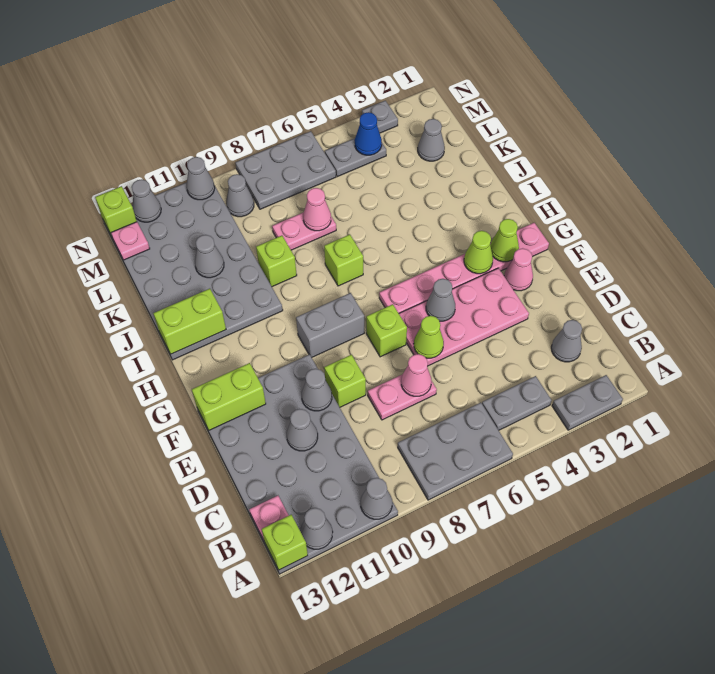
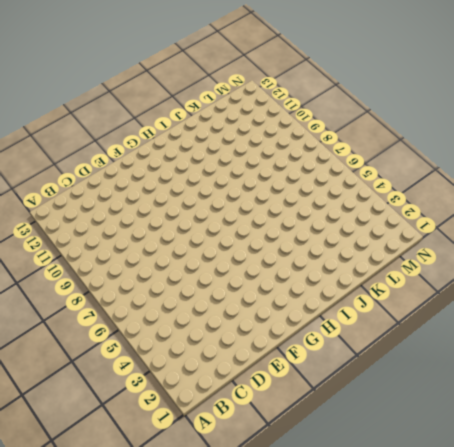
none -> grey 1x2 plate [552,375,623,430]
none -> grey 2x3 plate [398,403,513,500]
none -> grey 4x6 plate [197,354,398,574]
none -> grey 1x2 plate [482,376,552,430]

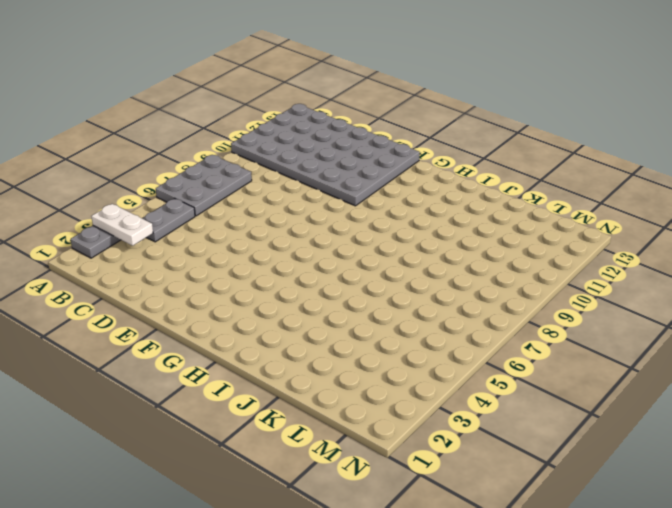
white 1x2 plate [91,204,153,246] -> none
none -> grey 1x1 cone [551,320,582,362]
none -> pink 1x2 plate [368,374,437,420]
none -> pink 2x4 plate [399,268,529,366]
none -> lime 1x1 brick [324,355,366,407]

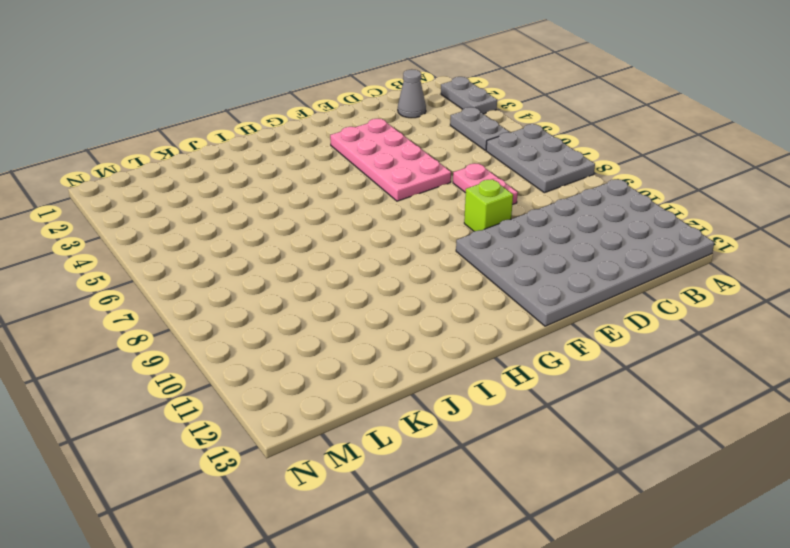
none -> pink 1x1 cone [504,248,533,291]
none -> lime 1x1 brick [366,304,407,357]
none -> pink 1x6 plate [379,223,549,313]
none -> grey 1x2 brick [296,293,364,357]

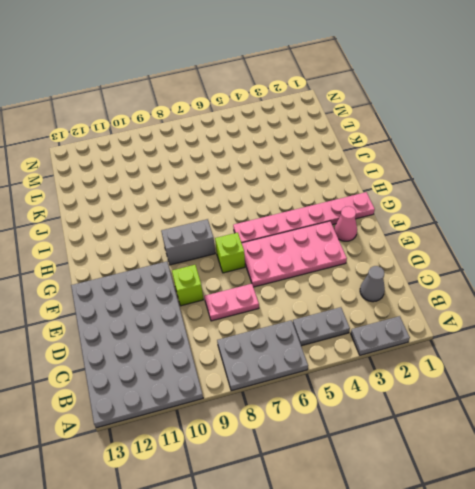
none -> lime 1x1 brick [324,234,363,286]
none -> grey 4x6 plate [103,182,283,360]
none -> lime 1x1 brick [256,236,297,287]
none -> pink 1x2 plate [272,212,336,250]

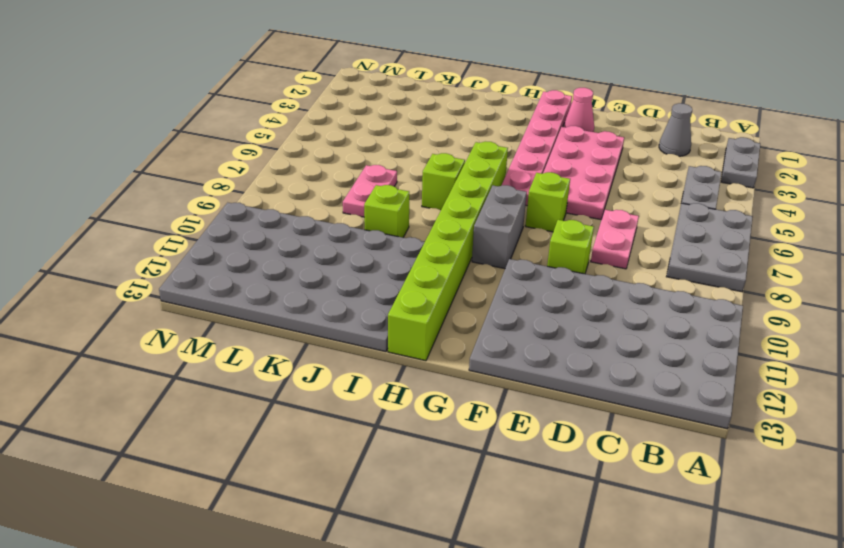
lime 1x8 brick [388,141,508,361] -> none
none -> grey 1x1 cone [418,119,445,161]
none -> grey 1x2 plate [325,138,386,177]
none -> grey 2x3 plate [235,131,336,209]
none -> grey 1x1 cone [226,174,254,217]

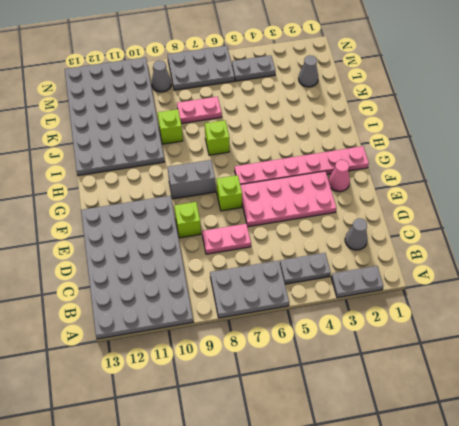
none -> grey 1x1 plate [362,101,398,133]
none -> grey 1x1 cone [361,478,392,519]
none -> grey 1x1 cone [300,508,332,549]
none -> lime 1x1 brick [262,515,308,570]

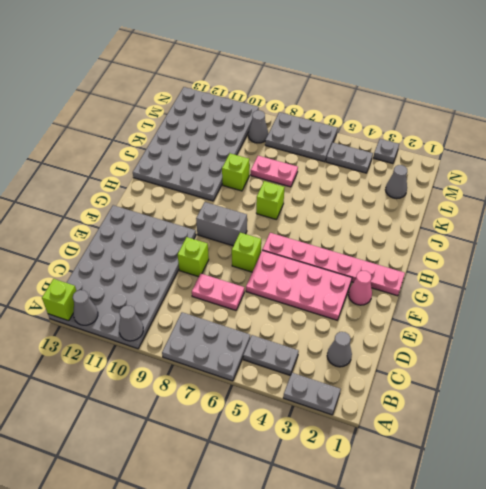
none -> pink 1x1 plate [249,496,289,540]
none -> pink 1x1 cone [401,354,431,396]
none -> grey 1x1 cone [287,409,318,451]
none -> lime 1x1 cone [414,316,444,358]

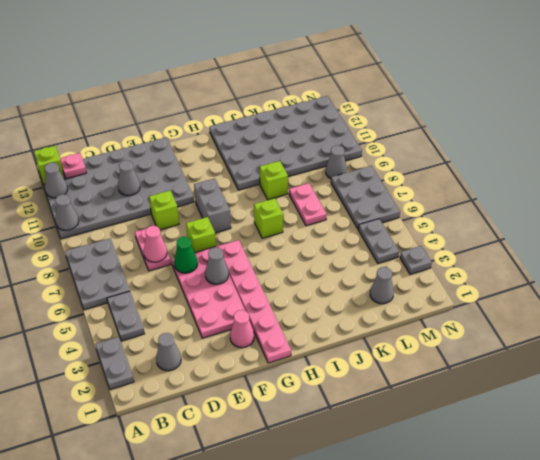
green 1x1 cone [174,236,198,273] -> lime 1x1 cone [414,316,444,358]
none -> grey 1x1 cone [302,369,332,411]
none -> lime 1x2 brick [192,363,266,430]
none -> lime 1x1 cone [490,219,519,262]
none -> lime 1x1 cone [464,231,493,274]

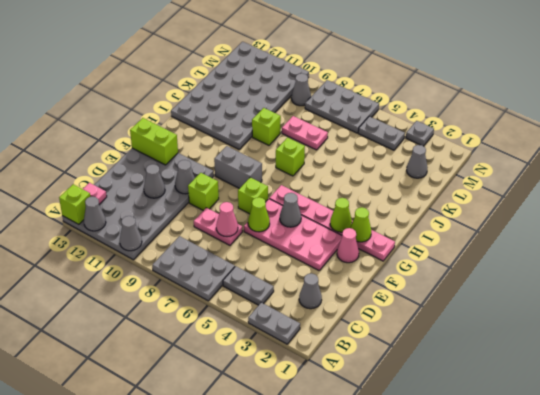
none -> lime 1x2 brick [153,289,226,354]
none -> pink 1x1 cone [303,188,331,231]
none -> grey 1x1 cone [195,235,224,278]
none -> blue 1x1 cone [355,112,382,155]

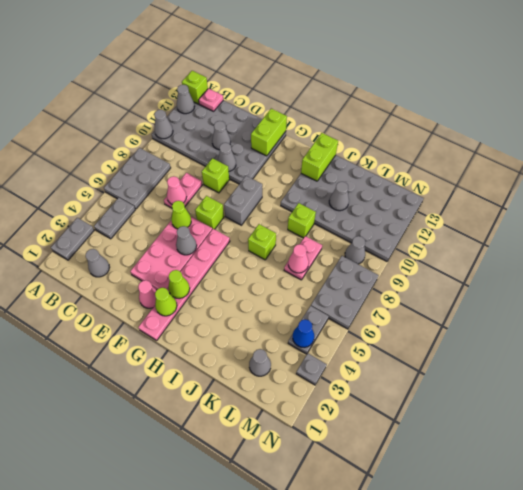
none -> pink 1x1 plate [111,222,150,260]
none -> grey 1x1 cone [186,157,215,200]
none -> grey 1x1 cone [132,179,161,222]
none -> lime 1x1 brick [95,186,137,236]

